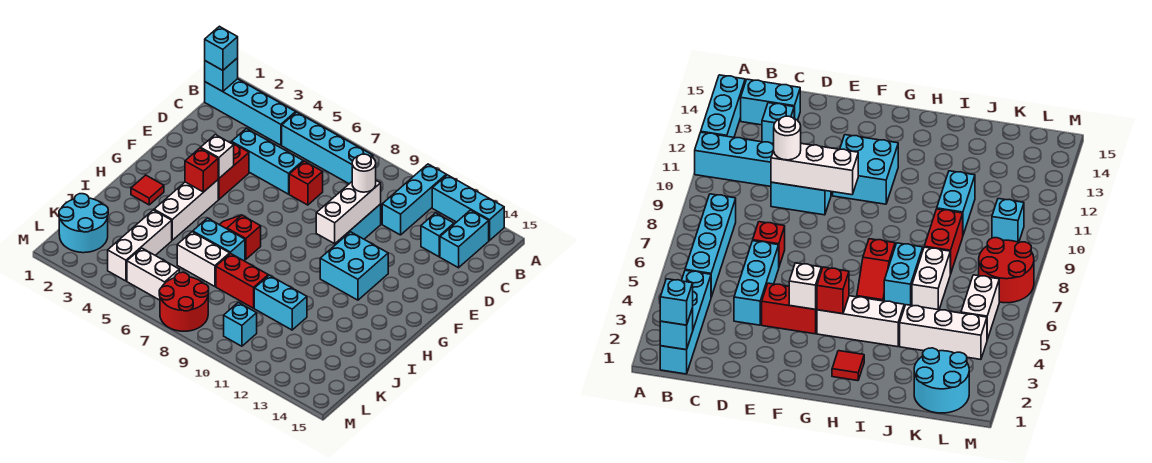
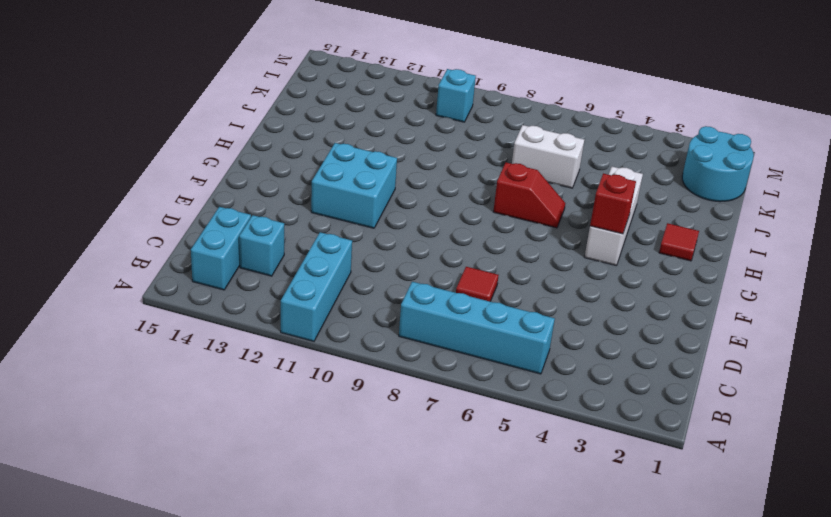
red 1x1 tile [456,267,499,301] -> red 1x1 brick [289,161,323,205]
none -> cyan 1x3 brick [432,175,504,241]
none -> cyan 1x4 brick [205,79,296,145]
none -> cyan 1x3 brick [231,129,303,194]

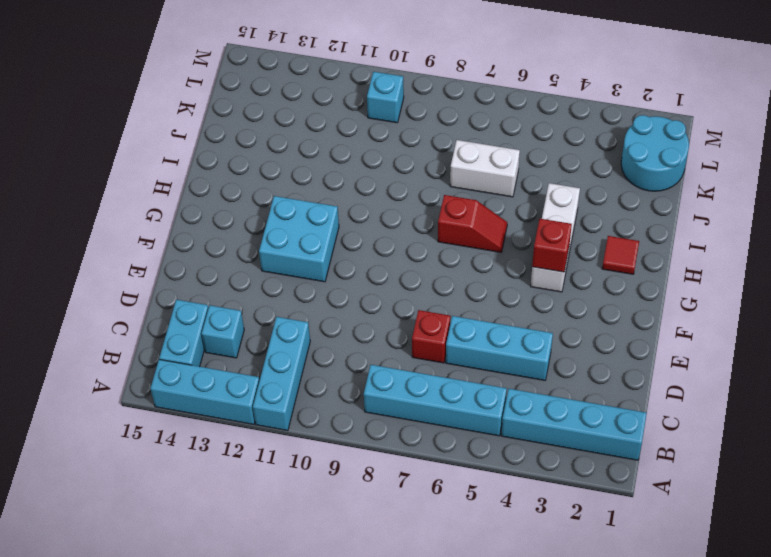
none -> cyan 1x2 brick [336,204,381,244]
none -> red 1x2 brick [218,142,249,200]
none -> cyan 1x2 brick [193,218,245,261]

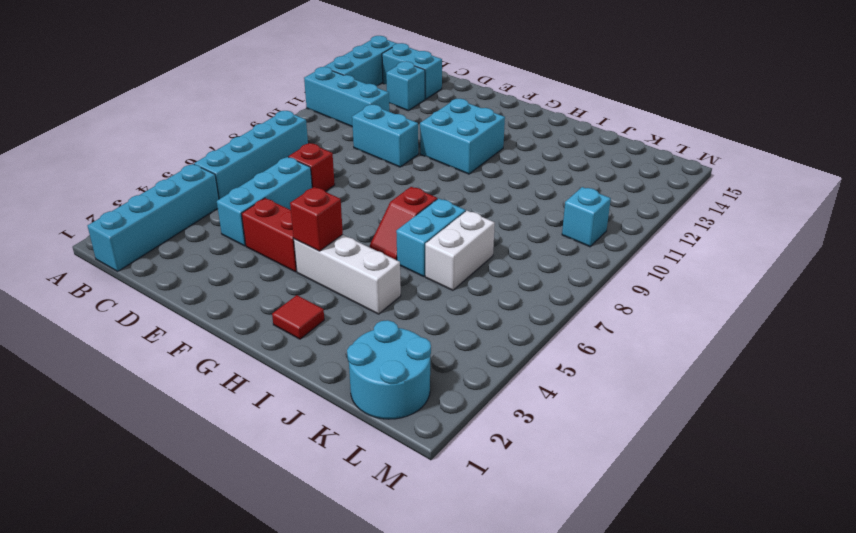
none -> white 1x3 brick [108,210,172,281]
none -> red 1x2 brick [216,253,268,308]
none -> cyan 1x2 brick [254,275,307,330]

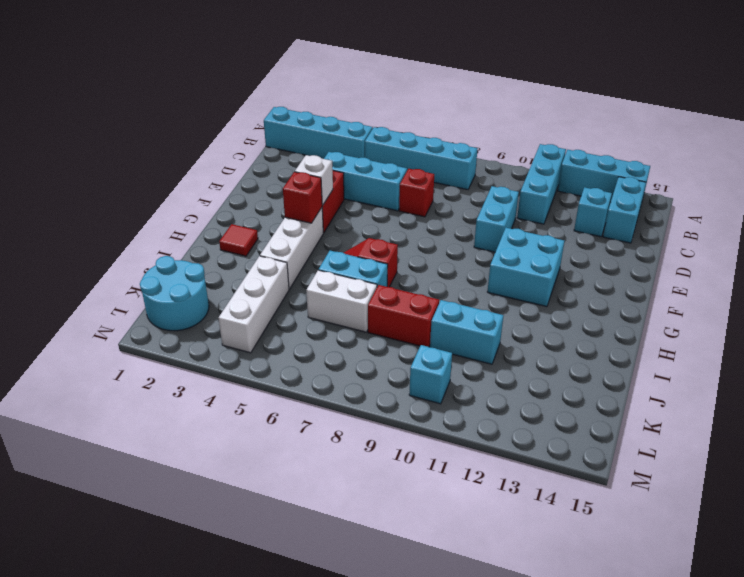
none -> white 1x2 brick [127,248,179,300]
none -> red 2x2 round brick [159,272,209,331]
none -> cyan 1x1 brick [205,58,238,92]

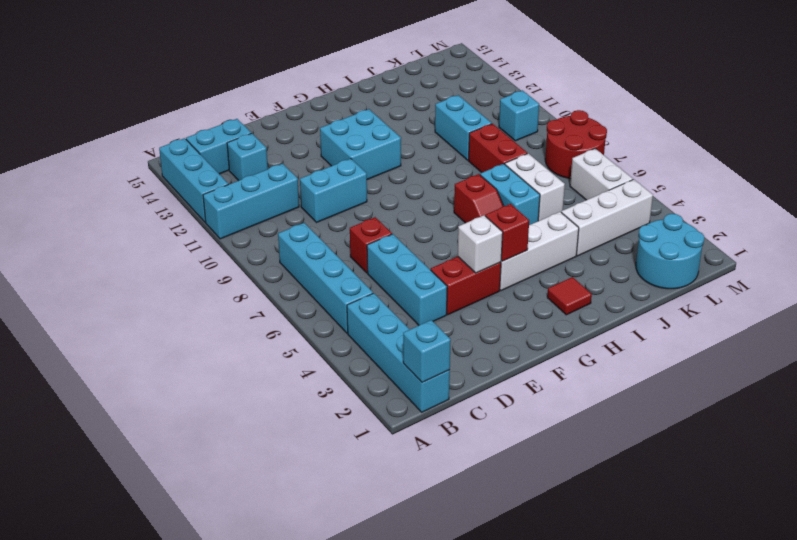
none -> white 1x3 brick [316,181,381,244]
none -> cyan 1x1 brick [205,26,238,70]
none -> white 1x1 round brick [352,154,376,192]

